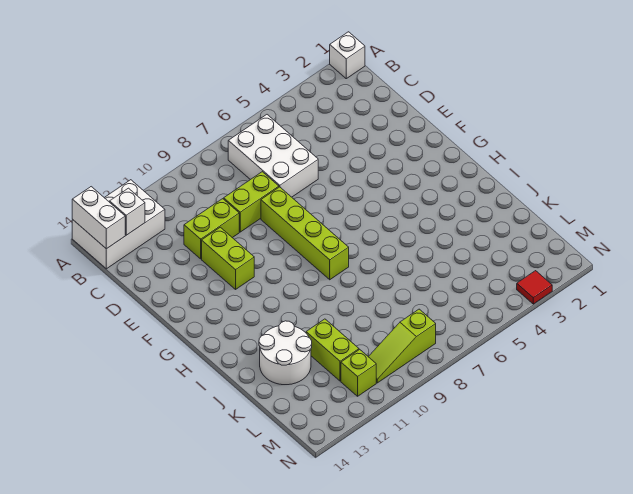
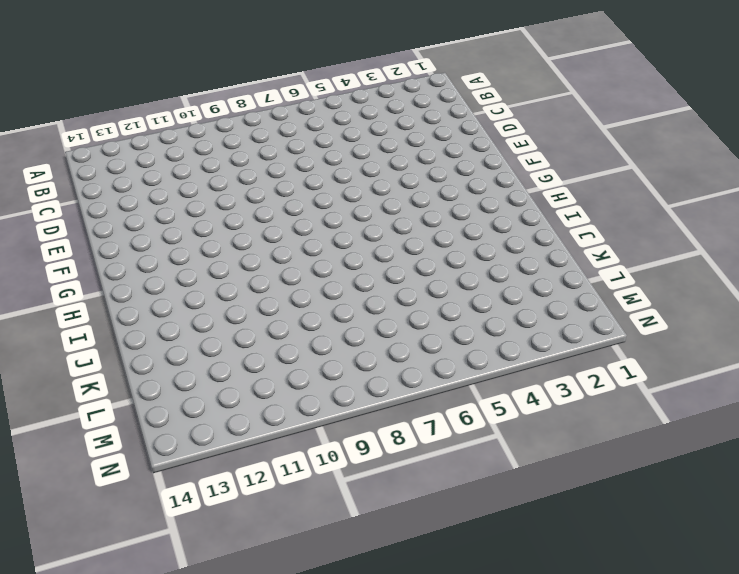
none -> white 1x1 brick [330,32,365,79]
none -> white 2x3 brick [72,180,165,269]
none -> white 2x3 brick [228,115,318,197]

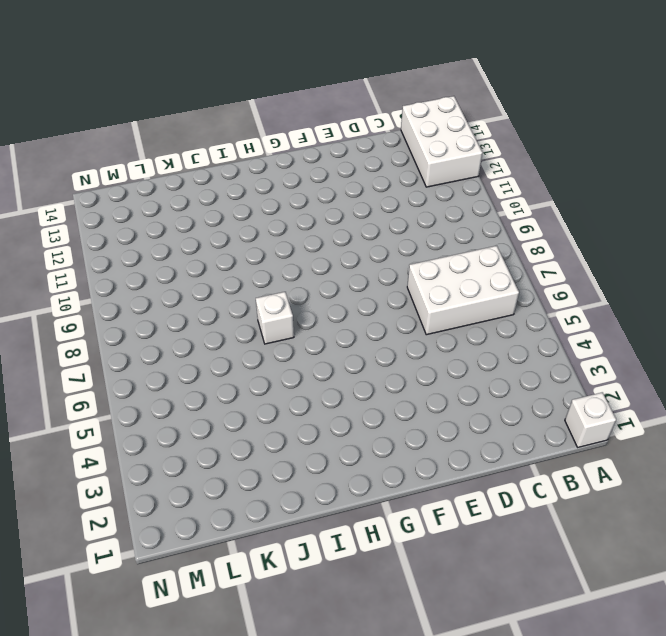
white 1x1 brick [256,292,294,344] -> white 1x1 brick moved to [110,188,145,235]
none -> lime 1x2 brick [224,172,279,232]
none -> lime 1x2 brick [184,199,239,259]
none -> lime 1x4 brick [261,187,349,280]

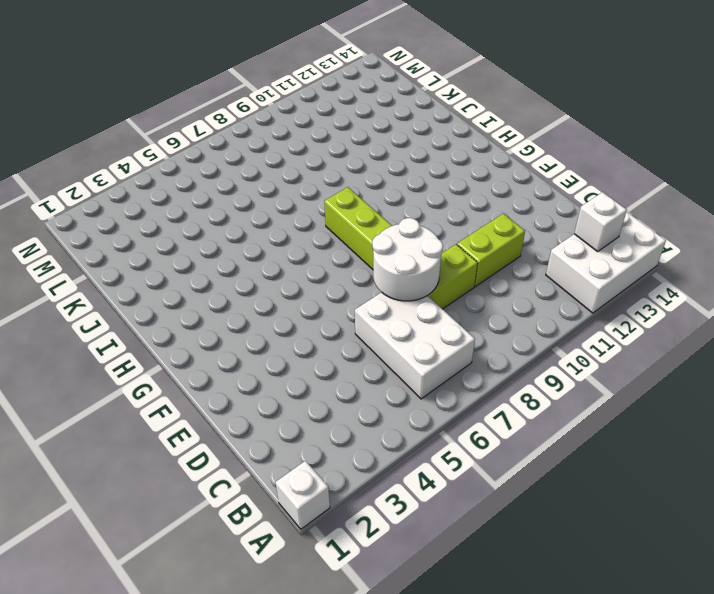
white 2x2 round brick [372,218,443,301] -> white 2x2 round brick moved to [259,321,312,385]
none -> lime 1x2 brick [202,227,254,289]
none -> lime 1x2 brick [306,319,359,381]
none -> lime 1x3 slope [368,309,436,383]

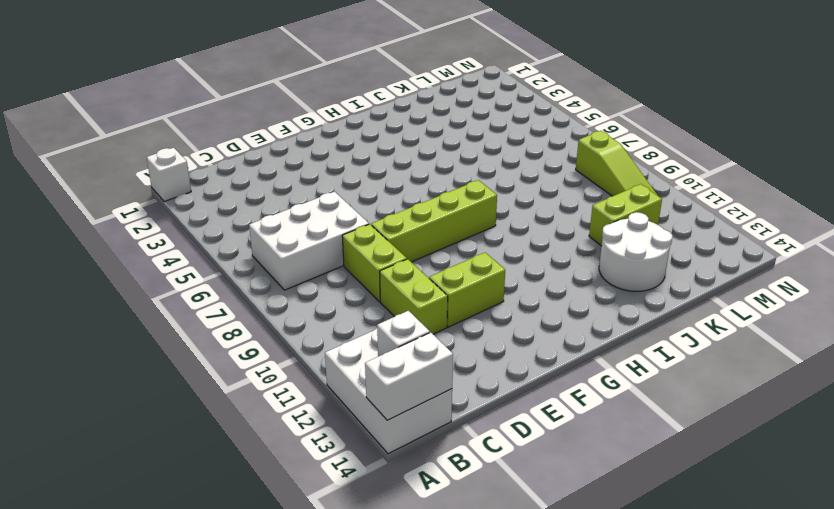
none -> lime 1x1 brick [341,350,376,396]
none -> red 1x1 tile [517,271,552,304]

